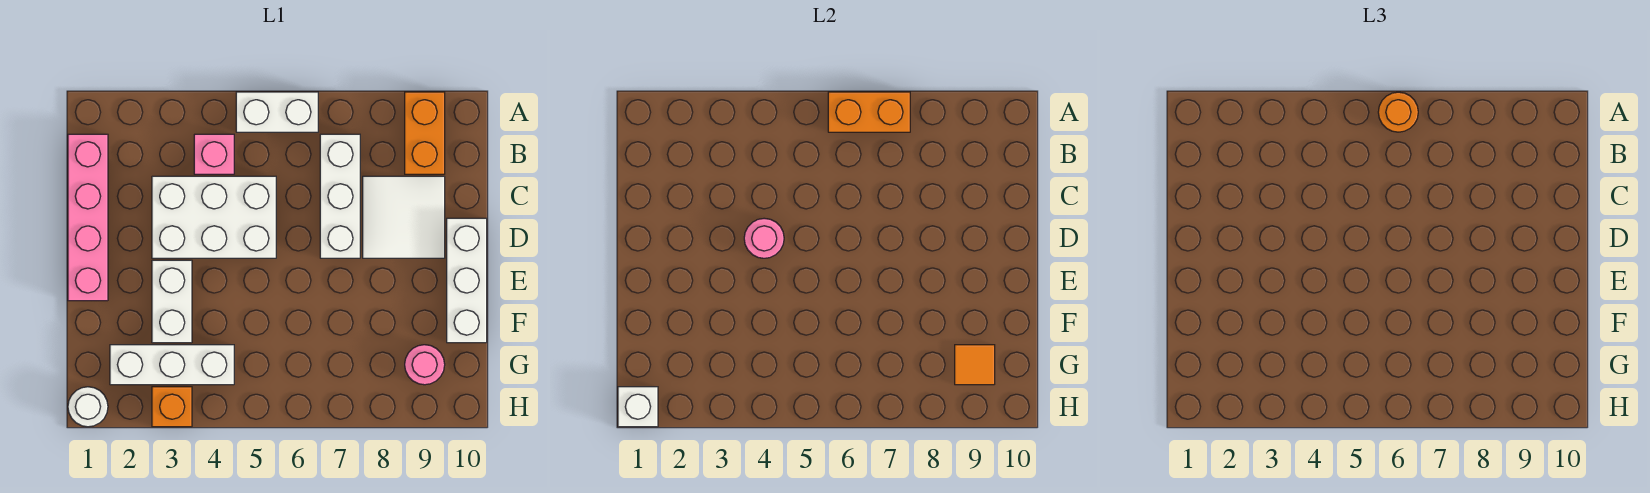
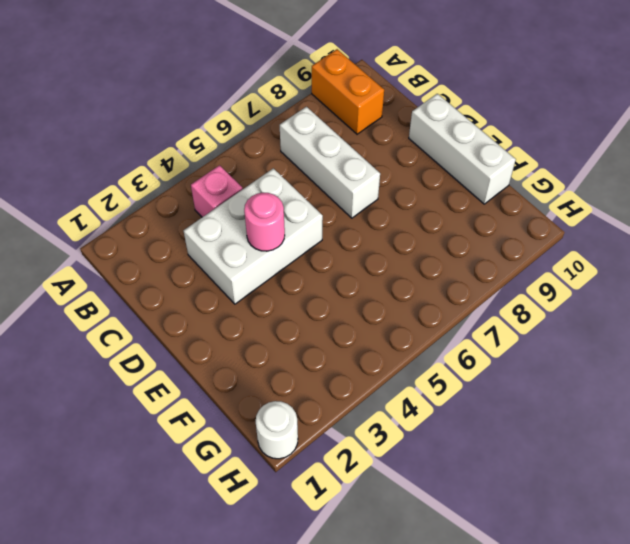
none -> white 1x2 brick [236,92,318,132]
none -> pink 1x4 brick [68,134,108,301]
none -> white 2x2 tile [363,176,445,258]

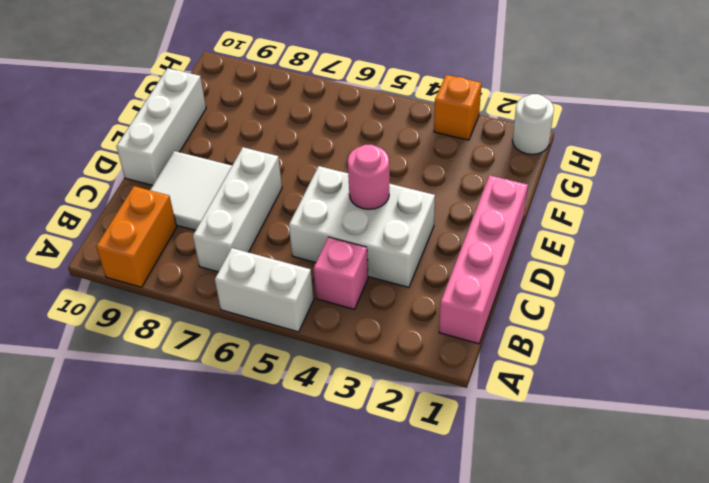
none -> white 1x2 brick [152,260,192,343]
none -> white 1x3 brick [110,345,234,385]
none -> pink 1x1 round brick [405,345,445,385]

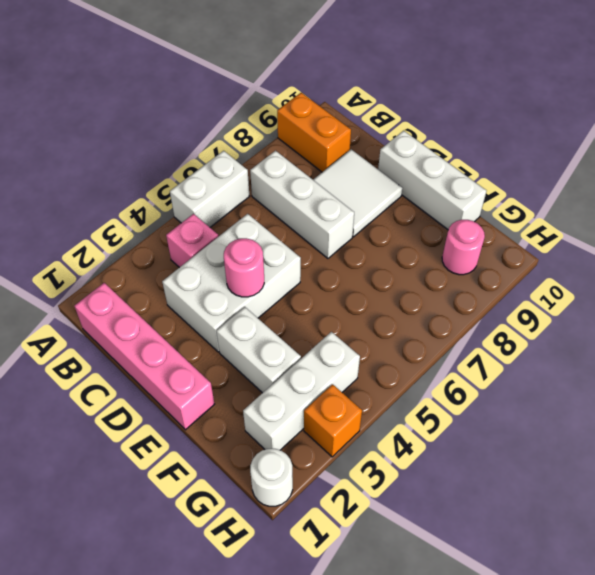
none -> orange 1x2 brick [828,92,910,132]
none -> orange 1x1 tile [955,345,995,385]
none -> white 1x1 brick [618,387,658,427]

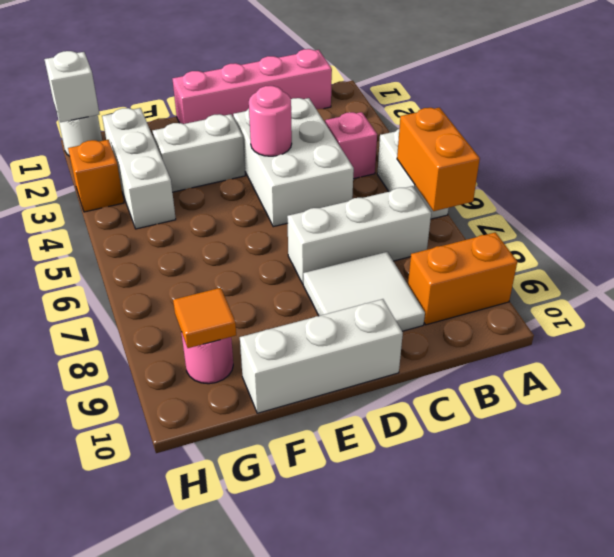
none -> orange 1x1 round brick [1378,92,1418,132]

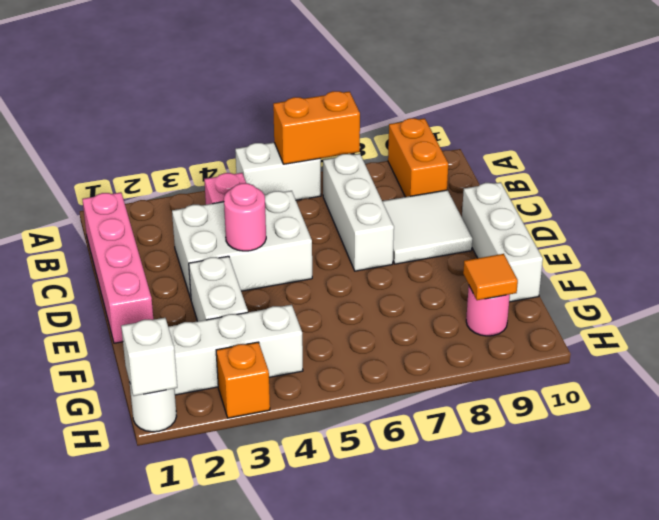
none -> orange 1x1 round brick [1378,92,1418,132]

